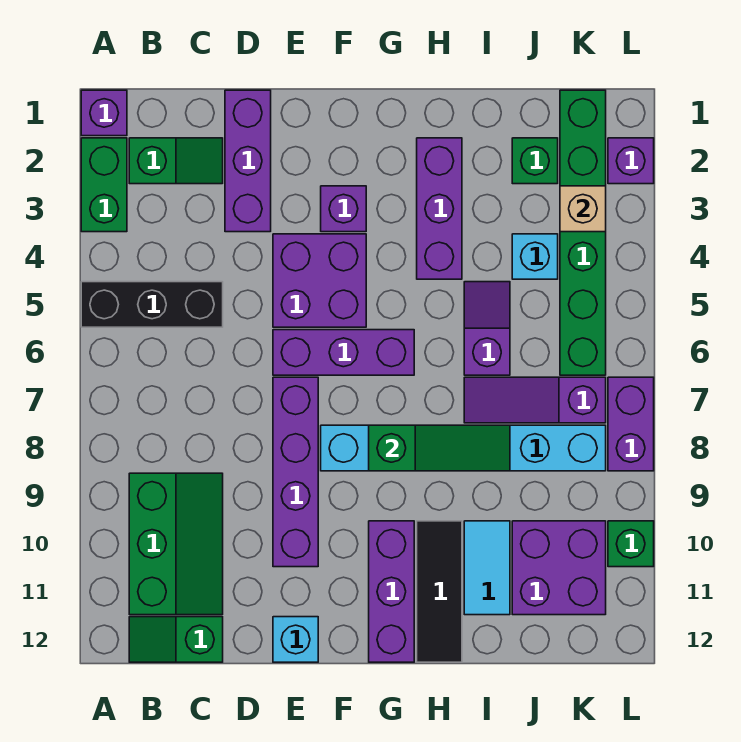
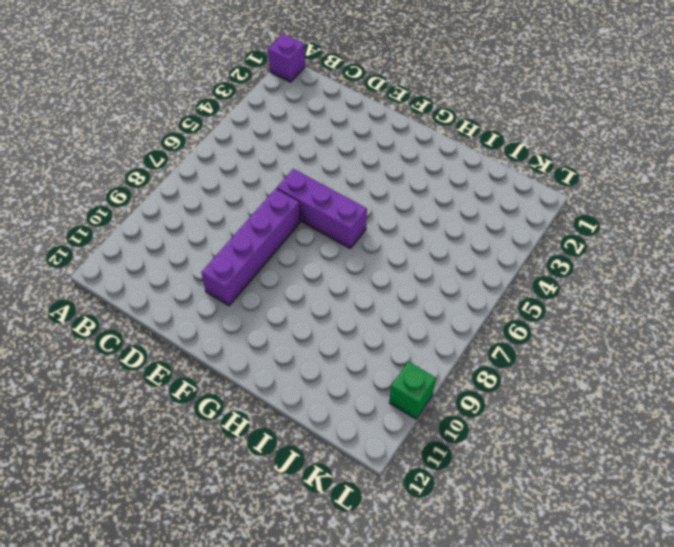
none -> green 1x2 brick [81,138,127,232]
none -> black 1x3 brick [81,282,223,327]
none -> green 1x2 slope [129,138,223,184]

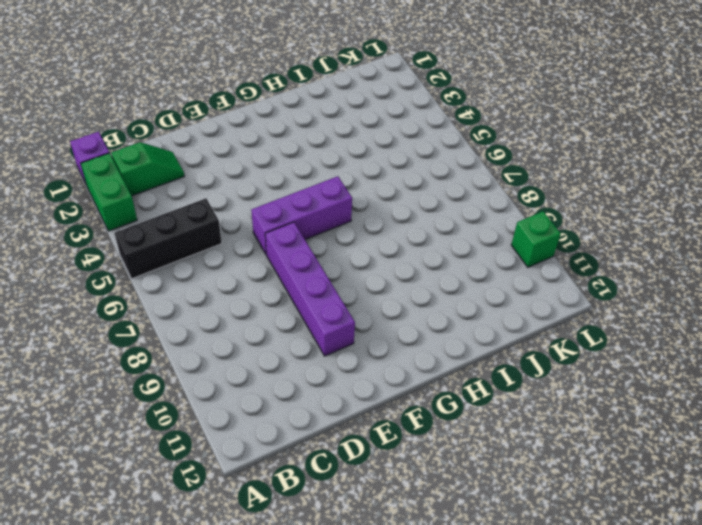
none -> green 2x3 slope [129,473,223,615]
none -> green 1x2 slope [129,617,223,662]
none -> purple 1x3 brick [225,90,271,232]

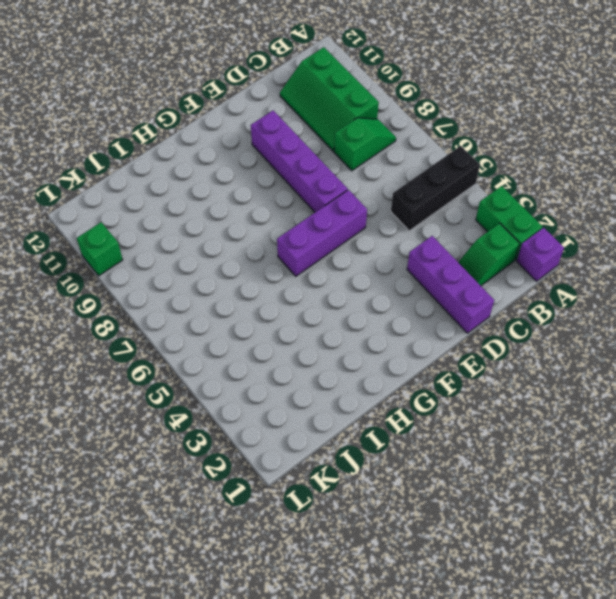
green 1x2 slope [334,118,396,171] -> green 1x2 slope moved to [129,617,223,662]
none -> purple 2x2 brick [273,234,366,327]
none -> cyan 1x1 brick [273,617,318,662]
none -> purple 1x1 brick [321,186,366,232]

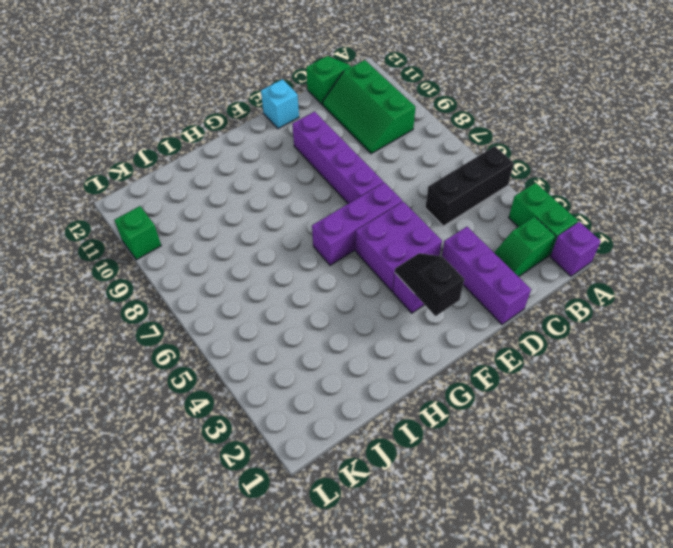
black 1x2 slope [395,253,464,316] -> none
none -> cyan 1x6 brick [321,425,606,471]
none -> purple 1x3 brick [369,521,414,662]
none -> purple 1x3 brick [417,138,462,279]

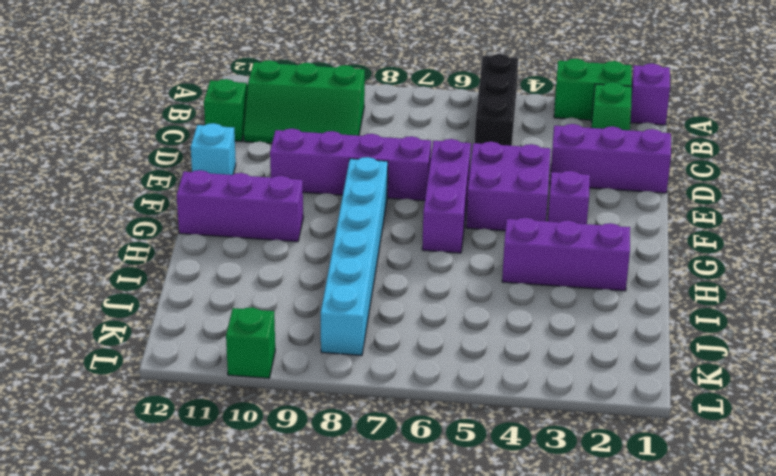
none -> black 1x3 tile [417,521,462,662]
none -> purple 1x2 slope [464,282,510,375]
none -> purple 1x3 slope [464,377,606,423]

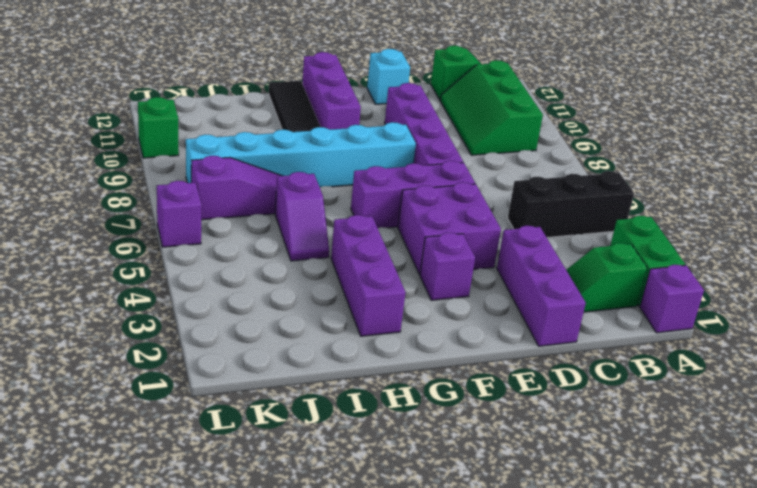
purple 1x1 brick [157,181,201,247] -> purple 1x1 brick moved to [608,138,654,184]
none -> cyan 1x2 tile [464,521,510,615]
none -> green 1x1 brick [512,138,558,184]
none -> cyan 1x1 brick [512,234,558,279]

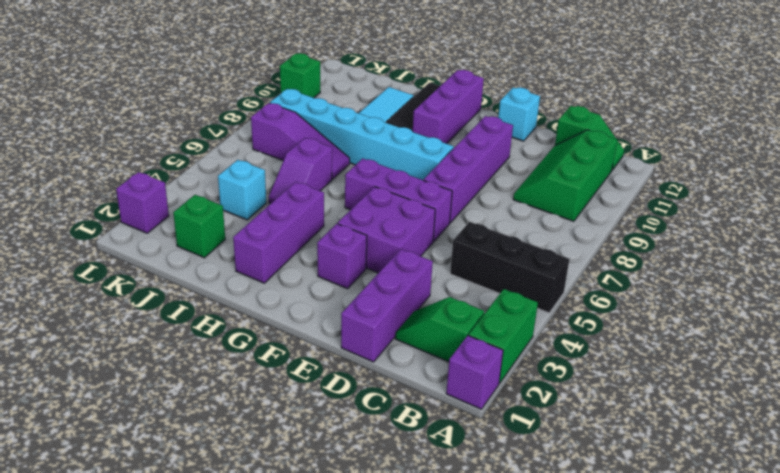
none -> purple 2x2 brick [512,521,606,615]
none -> green 1x6 brick [560,90,606,375]
none -> purple 1x2 brick [608,377,654,471]

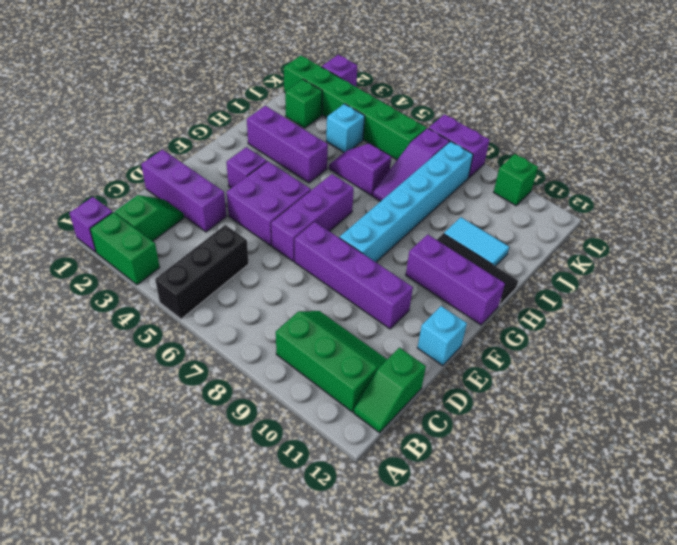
none -> purple 2x2 brick [512,521,606,615]
none -> green 1x3 slope [369,425,510,471]
none -> tan 1x1 brick [560,186,606,232]

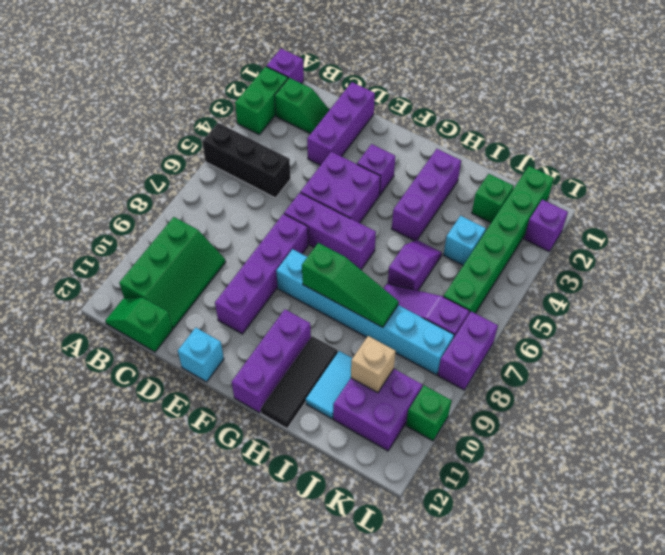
tan 1x1 brick [351,336,396,393] -> tan 1x1 brick moved to [560,186,606,232]

